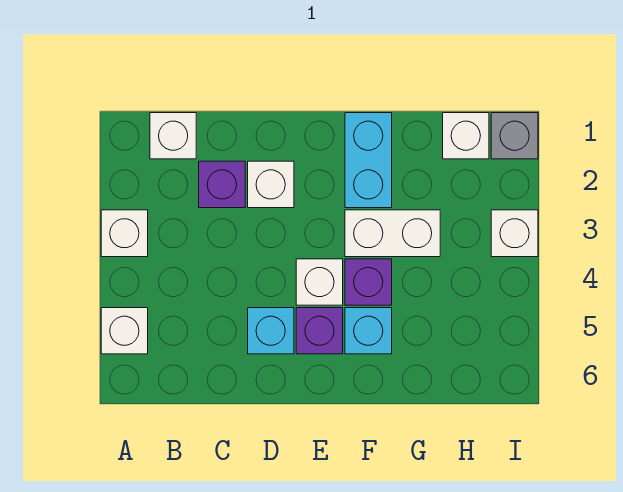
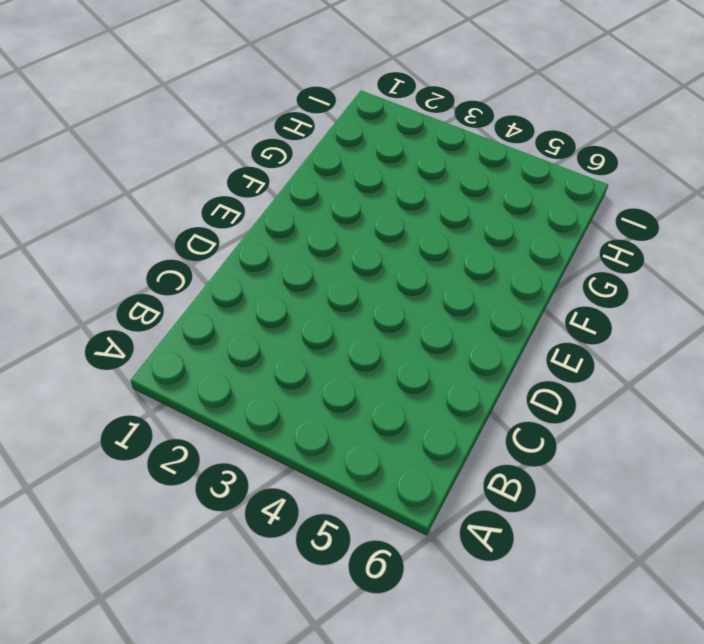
none -> white 1x1 brick [101,210,148,257]
none -> white 1x1 brick [101,308,148,354]
none -> white 1x1 brick [150,113,196,159]

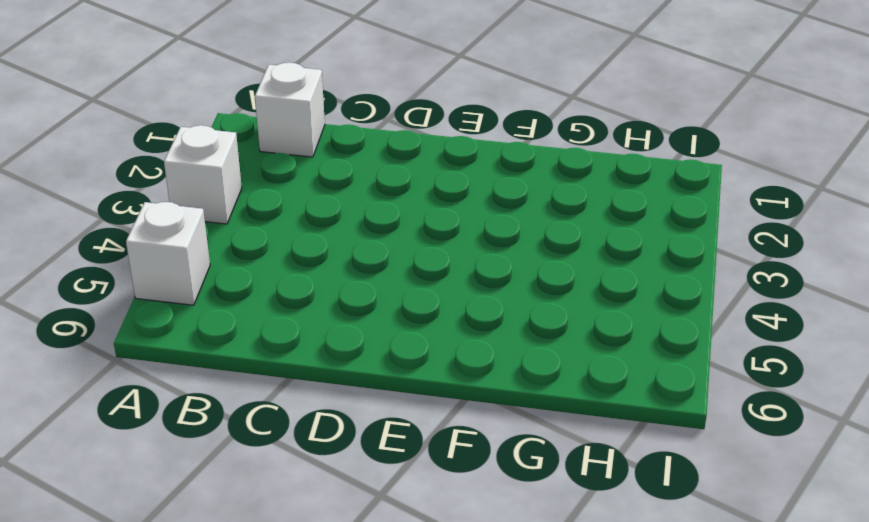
none -> purple 1x1 brick [199,161,245,208]
none -> white 1x1 brick [248,161,294,208]
none -> cyan 1x1 brick [248,308,294,354]

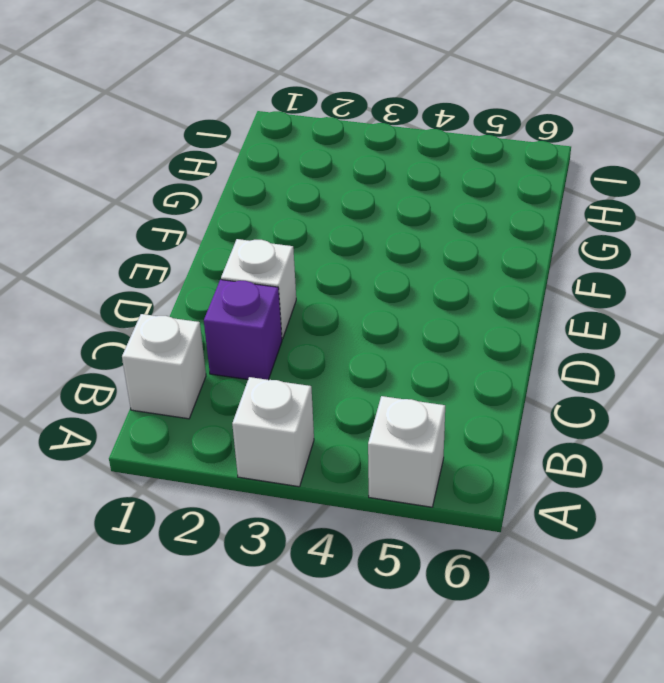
none -> cyan 1x1 brick [248,308,294,354]
none -> white 1x1 brick [296,259,343,305]
none -> purple 1x1 brick [296,308,343,354]

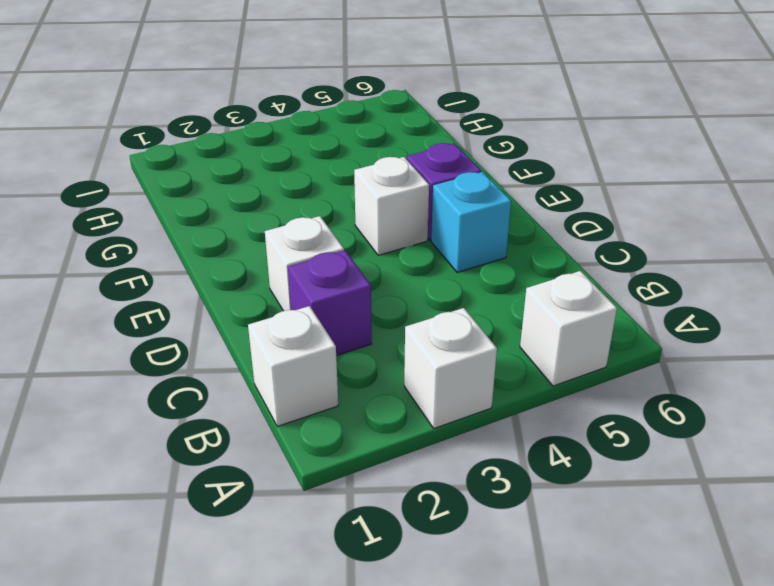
none -> cyan 1x2 brick [345,113,392,208]
none -> white 1x2 brick [345,210,440,257]
none -> purple 1x1 brick [345,259,392,305]

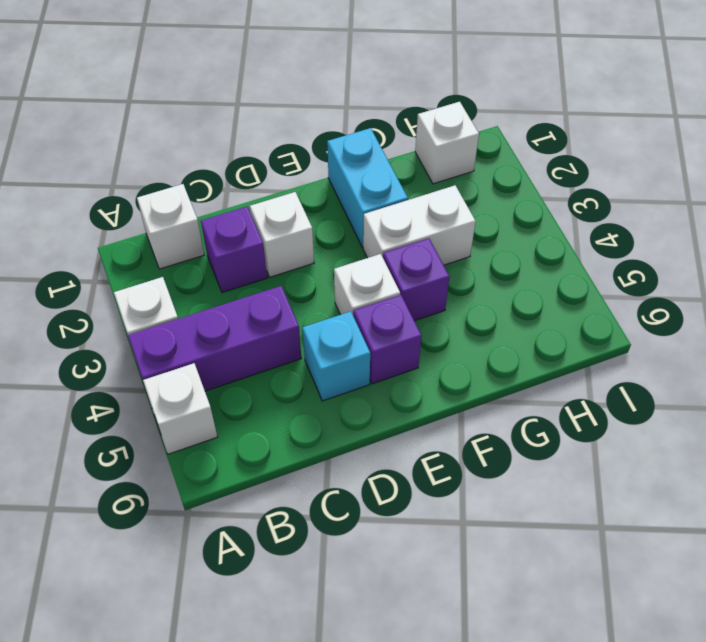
purple 1x3 brick [128,286,301,391] -> none
none -> cyan 1x1 brick [345,308,392,354]
none -> grey 1x1 brick [491,113,538,159]
none -> white 1x1 brick [491,210,538,257]

